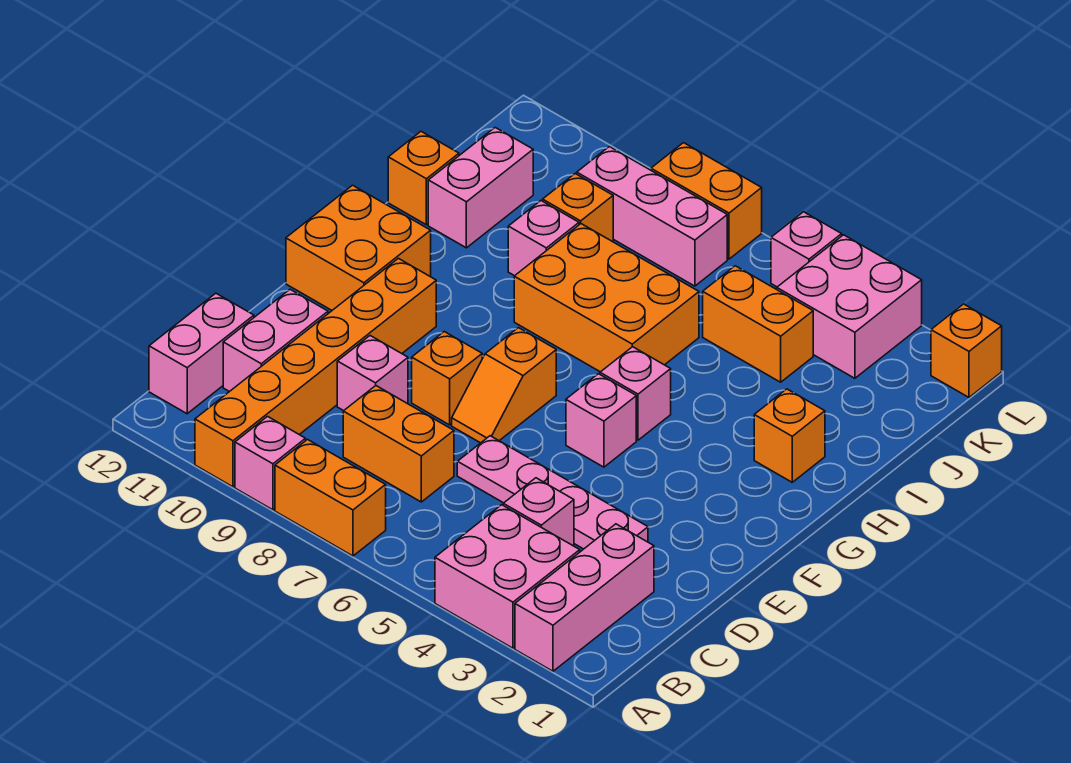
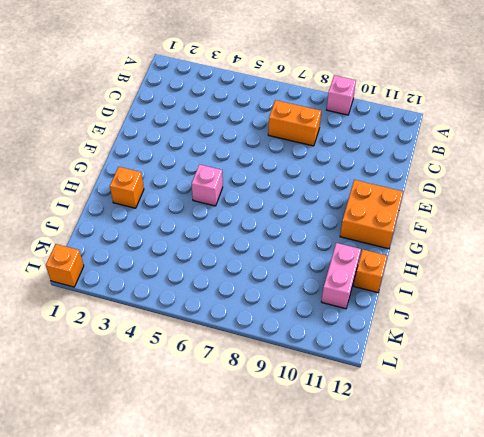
none -> pink 1x3 brick [515,524,654,671]
none -> pink 2x2 brick [435,505,580,648]
none -> orange 1x2 brick [275,440,386,556]

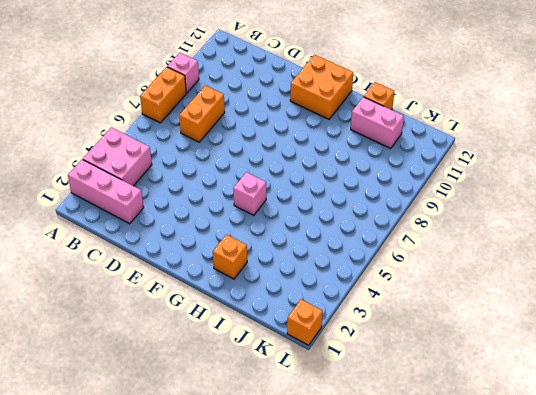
none -> orange 1x6 brick [195,258,436,487]
none -> pink 1x2 brick [149,293,254,414]
none -> pink 1x1 brick [503,478,574,546]

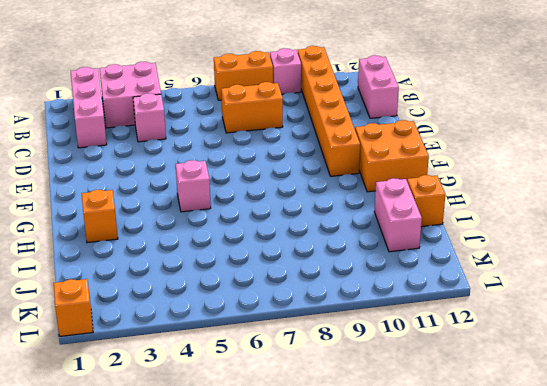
none -> pink 1x2 brick [223,289,328,392]
none -> pink 1x4 plate [457,436,648,549]
none -> pink 1x1 brick [337,336,408,411]

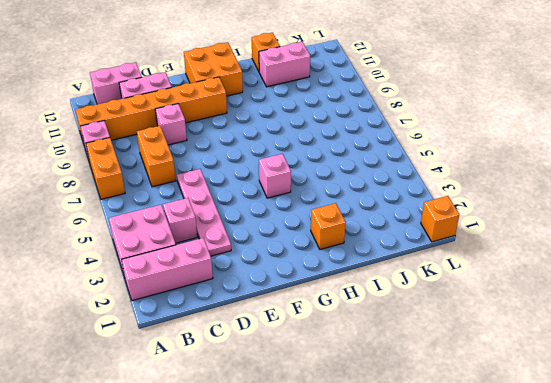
none -> orange 1x2 slope [452,328,556,443]
none -> orange 1x1 brick [412,332,482,425]
none -> pink 1x1 brick [566,374,636,467]

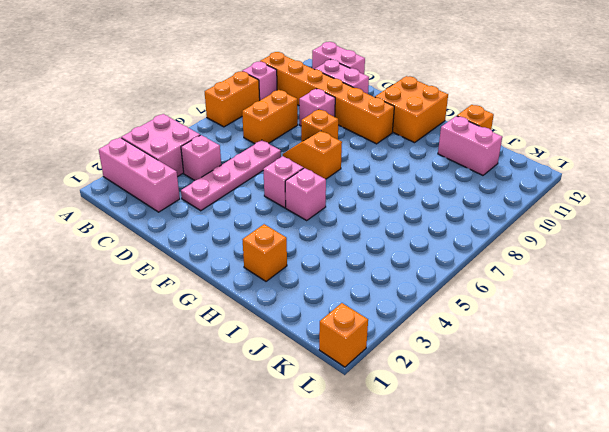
none -> orange 2x3 brick [514,224,699,372]
none -> pink 1x1 brick [508,201,579,276]
none -> orange 1x2 brick [703,266,813,382]

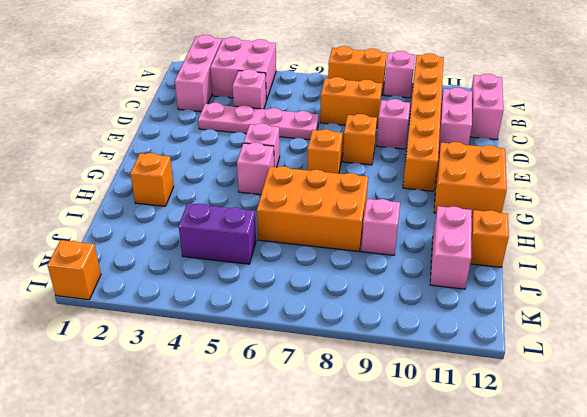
purple 1x2 brick [179,203,256,264] -> orange 1x2 brick [703,266,813,382]
none -> orange 1x1 brick [543,174,613,242]
none -> pink 2x2 brick [777,235,922,378]
none -> pink 1x3 brick [577,147,727,286]

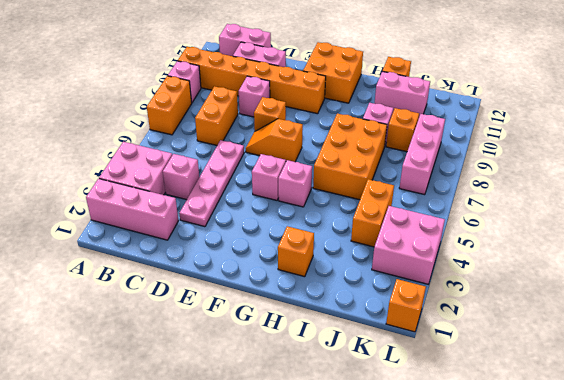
none -> pink 1x1 brick [771,212,842,287]
none -> orange 1x2 brick [651,143,762,259]

